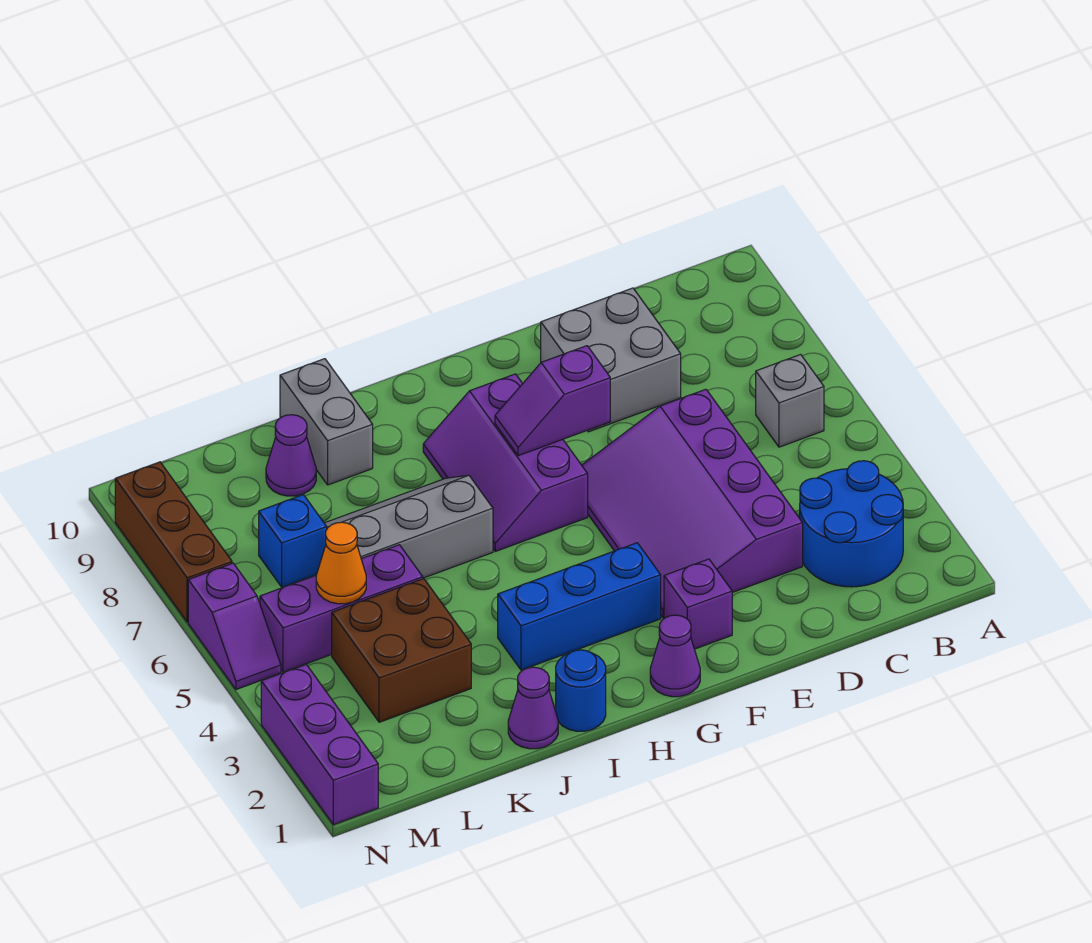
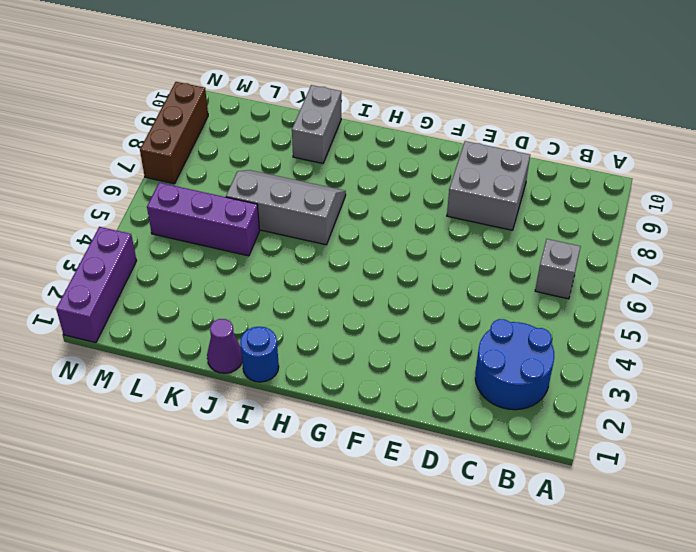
none -> purple 3x4 slope [582,389,803,618]
none -> purple 1x1 brick [664,559,732,649]
none -> purple 1x1 cone [650,615,700,697]

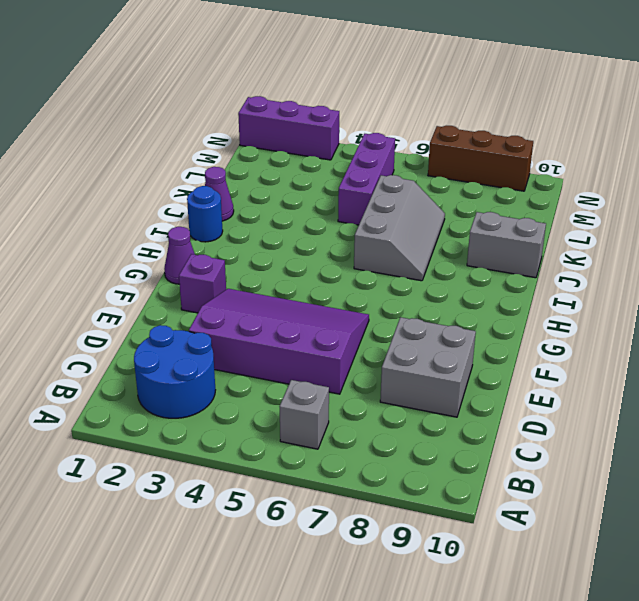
none -> blue 1x3 brick [498,543,661,670]
none -> purple 2x3 slope [423,374,588,551]
none -> brown 2x2 brick [332,579,471,722]

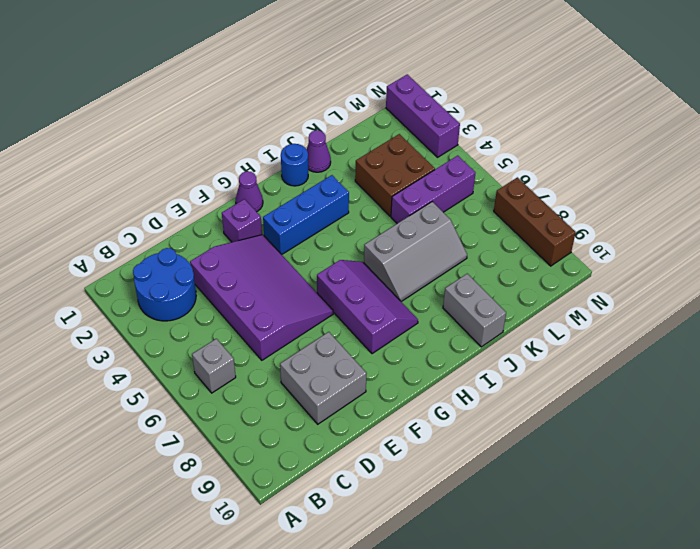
none -> purple 1x1 cone [266,415,316,496]
none -> blue 1x1 brick [259,495,327,587]
none -> purple 1x2 slope [188,563,281,689]

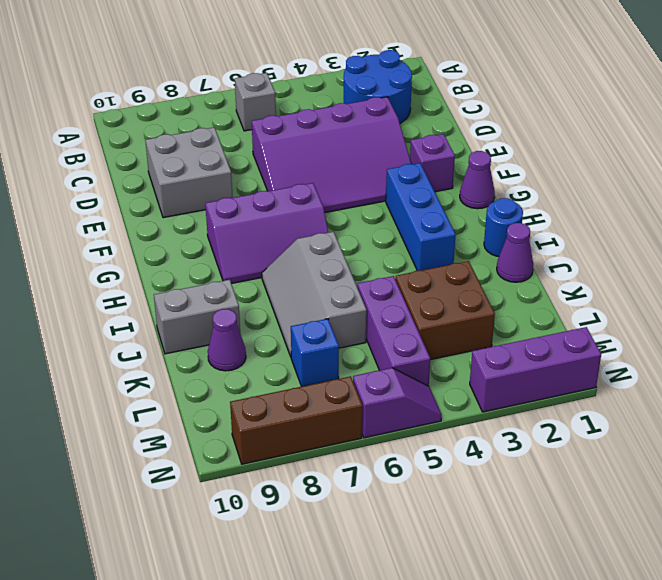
none -> purple 1x2 slope [495,346,610,456]
none -> orange 1x1 cone [316,522,366,604]

